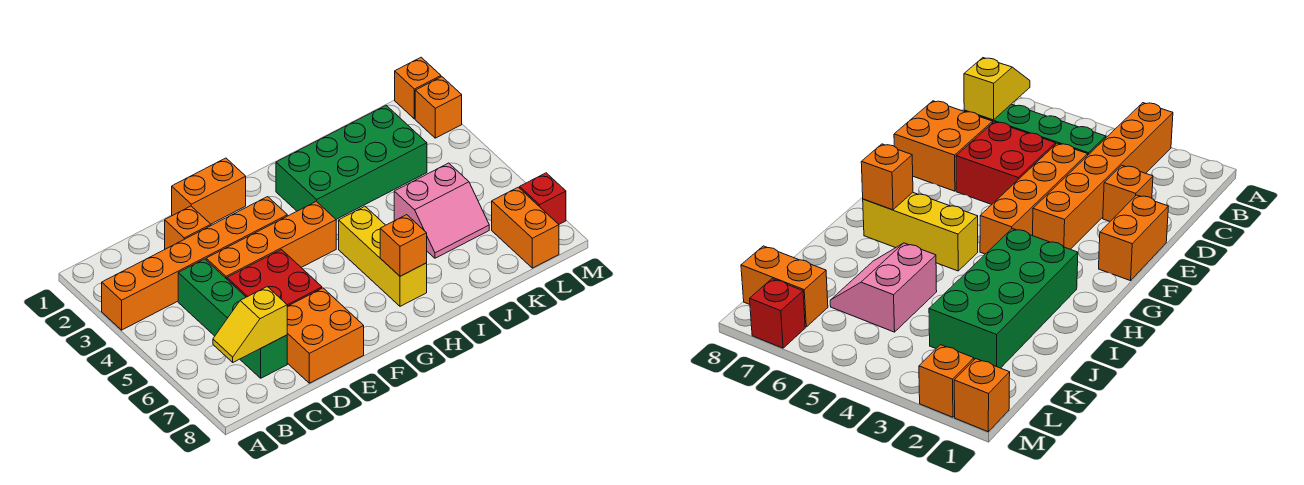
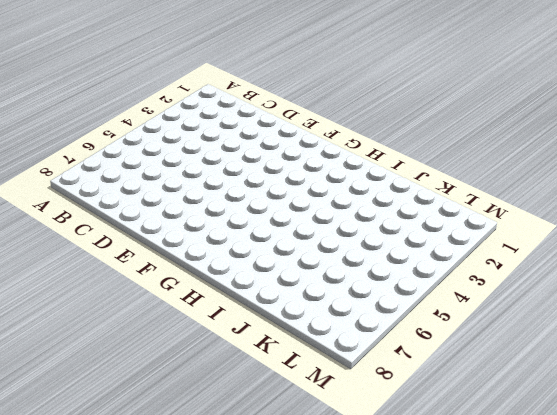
none -> orange 1x6 brick [102,197,287,330]
none -> green 1x4 brick [178,259,287,378]
none -> orange 1x1 brick [165,206,211,249]

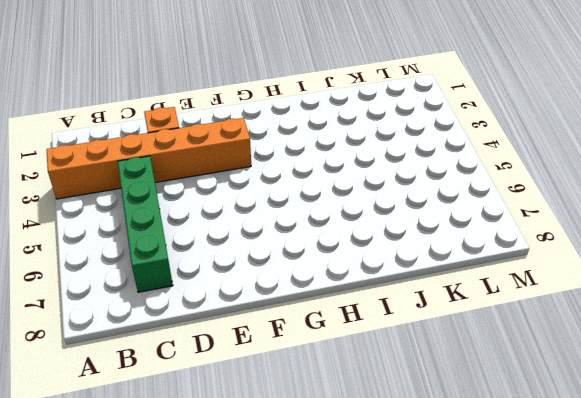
none -> orange 1x4 brick [206,201,336,279]
none -> red 2x2 brick [227,249,322,306]
none -> orange 2x2 brick [287,288,364,383]

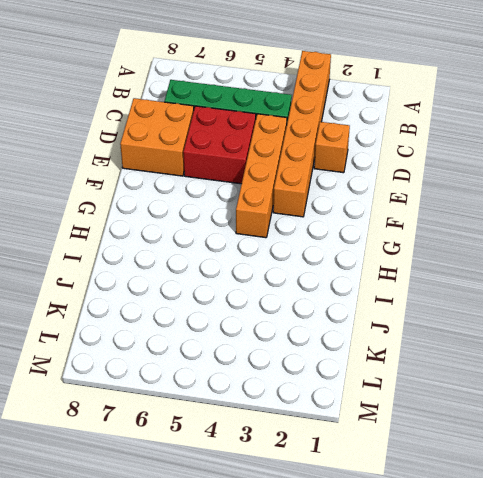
none -> orange 1x2 brick [172,158,246,224]
none -> green 2x4 brick [276,105,427,219]
none -> yellow 1x3 brick [339,206,427,306]

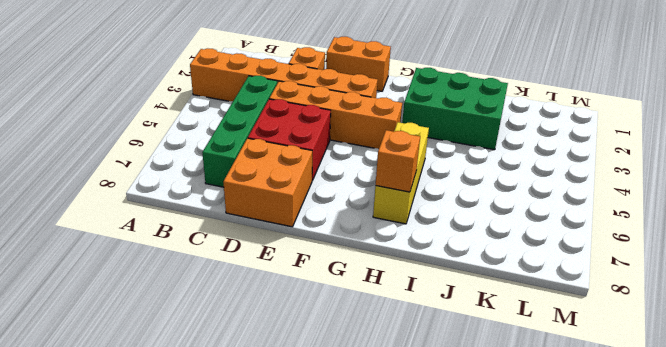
green 2x3 brick [402,68,508,150] -> green 2x4 brick [276,105,427,219]
none -> pink 2x2 slope [394,163,489,258]
none -> orange 1x2 brick [492,187,559,268]
none -> orange 1x1 brick [395,57,441,119]

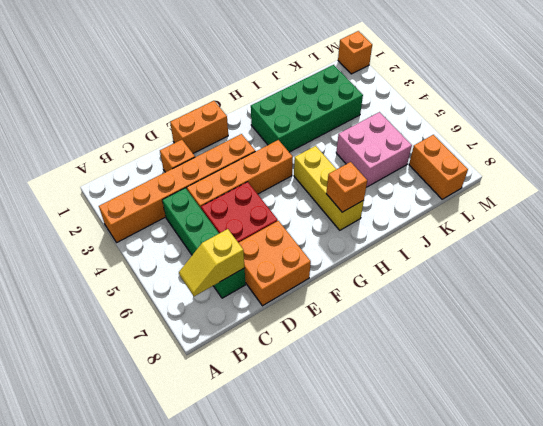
pink 2x2 brick [336,112,412,187] -> pink 2x2 slope [394,163,489,258]
none -> orange 1x1 brick [415,77,462,138]
none -> red 1x1 brick [520,173,566,224]

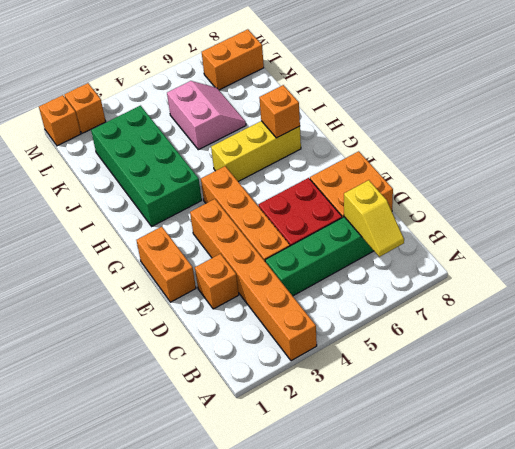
none -> red 1x1 brick [520,173,566,224]

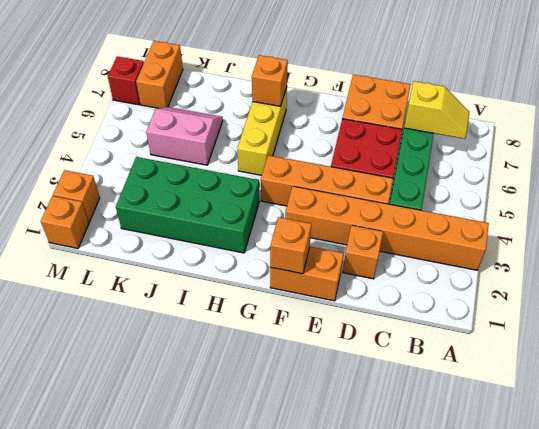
orange 1x1 brick [270,217,311,274] -> none

